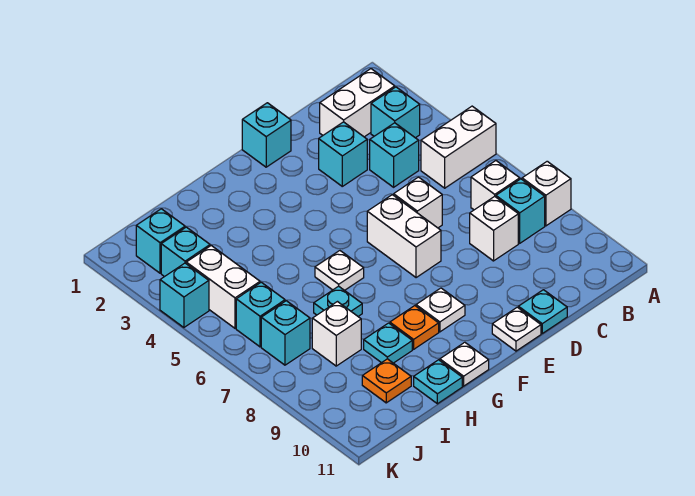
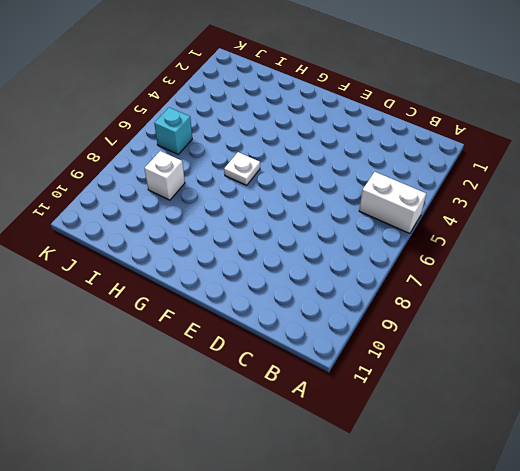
none -> white 1x1 brick [522,161,571,226]
none -> white 1x2 brick [320,69,395,137]
none -> cyan 1x1 brick [371,87,420,138]

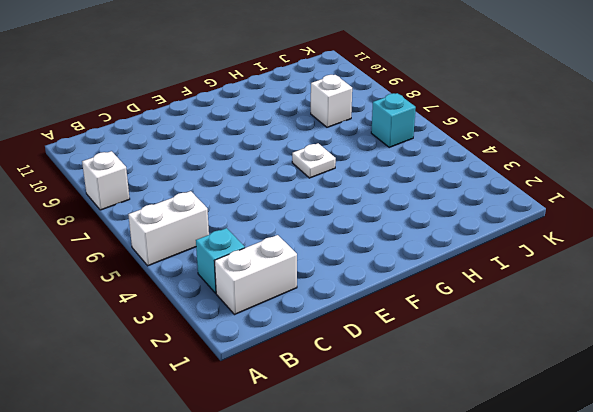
none -> white 1x1 brick [471,161,520,210]
none -> cyan 1x1 brick [496,179,545,243]
none -> cyan 1x1 brick [370,123,419,187]

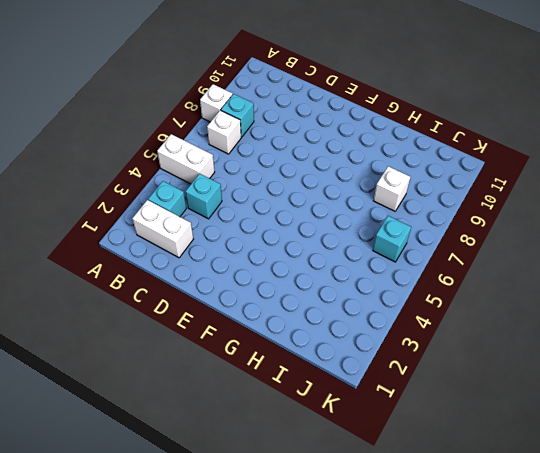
none -> white 1x1 brick [470,196,518,261]
none -> cyan 1x1 brick [319,122,367,186]
none -> white 1x1 brick [394,177,442,228]

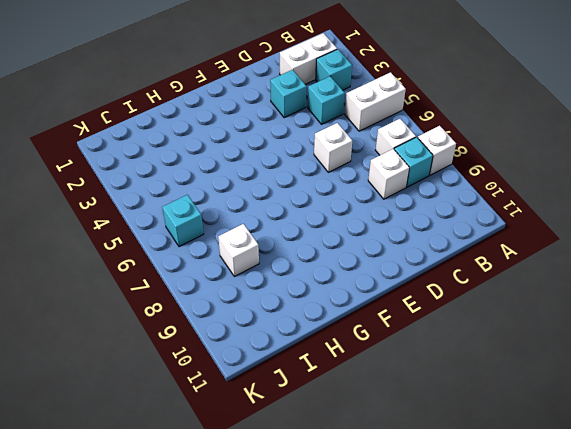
none -> cyan 1x1 plate [518,290,567,333]
none -> cyan 1x1 brick [242,103,291,167]
none -> white 1x2 brick [367,195,441,278]

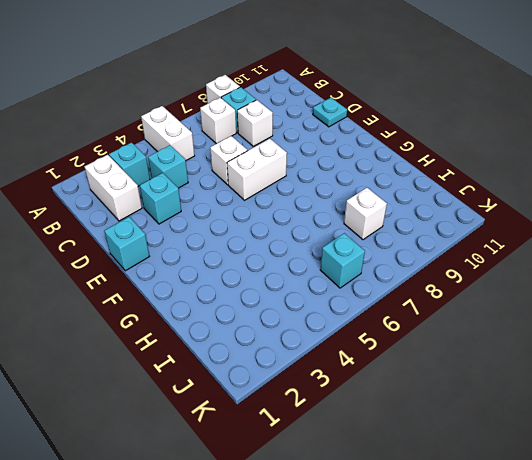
none -> white 1x1 plate [492,307,541,351]
none -> white 1x1 plate [416,288,465,332]
none -> white 1x1 plate [315,251,364,290]

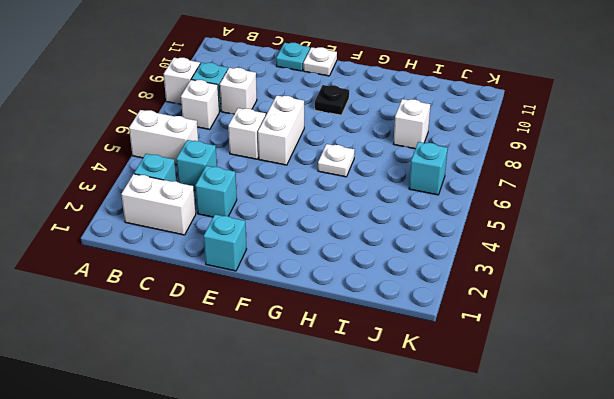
black 1x1 plate [315,85,349,115] -> white 1x1 plate [416,288,465,332]
none -> orange 1x1 plate [390,306,439,349]
none -> white 1x1 plate [440,342,489,386]
none -> cyan 1x1 plate [314,286,362,316]

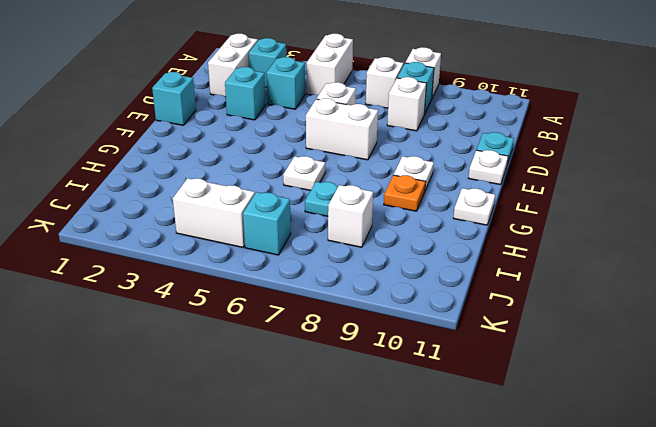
none -> cyan 1x1 plate [364,323,412,363]
none -> cyan 1x1 plate [414,360,462,404]
none -> orange 1x1 plate [362,359,411,403]

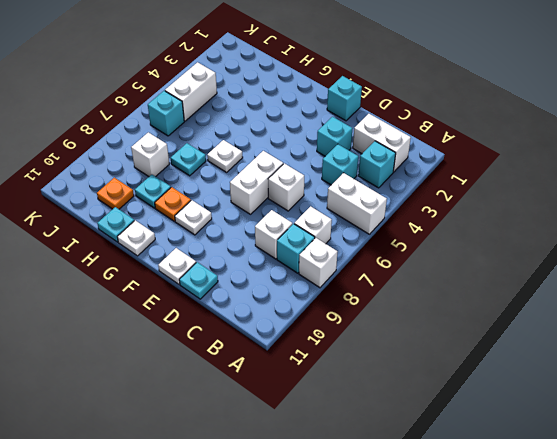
none -> cyan 1x1 brick [136,209,185,273]
none -> cyan 1x1 brick [161,227,210,277]
none -> cyan 1x1 brick [261,301,310,365]

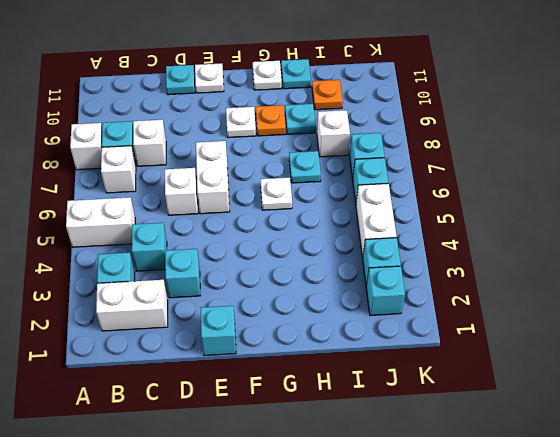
none -> cyan 1x1 brick [160,263,209,327]

